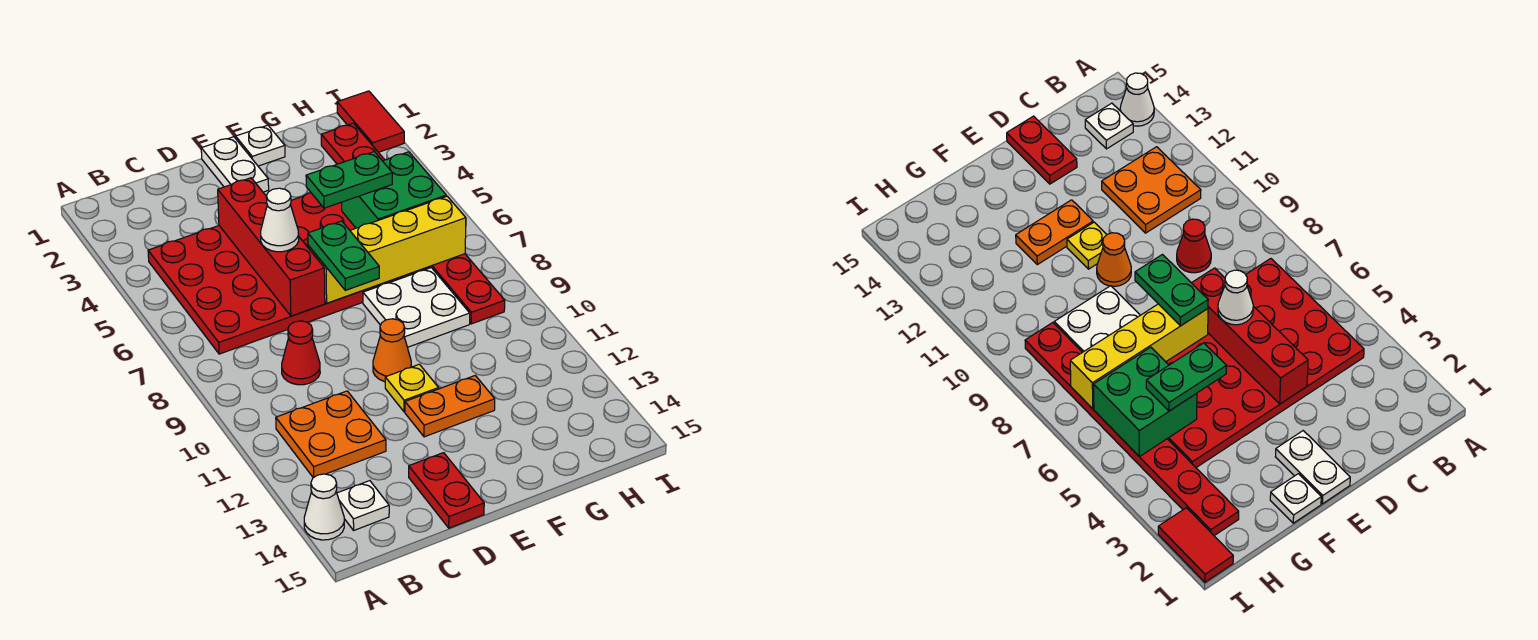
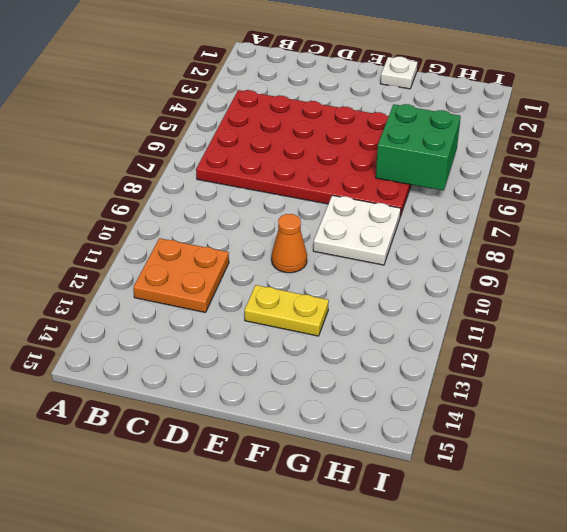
yellow 1x2 plate [244,285,329,336] -> orange 1x2 plate [405,376,495,437]
none -> white 1x1 cone [304,474,344,540]
none -> white 1x1 plate [337,481,389,530]
none -> red 1x1 cone [282,321,320,385]

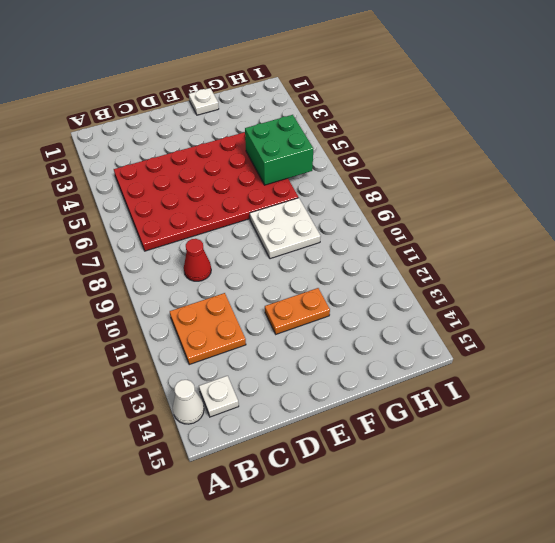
none -> red 1x2 plate [409,453,484,528]
none -> white 1x2 plate [201,137,269,192]
none -> orange 1x1 cone [373,319,411,382]

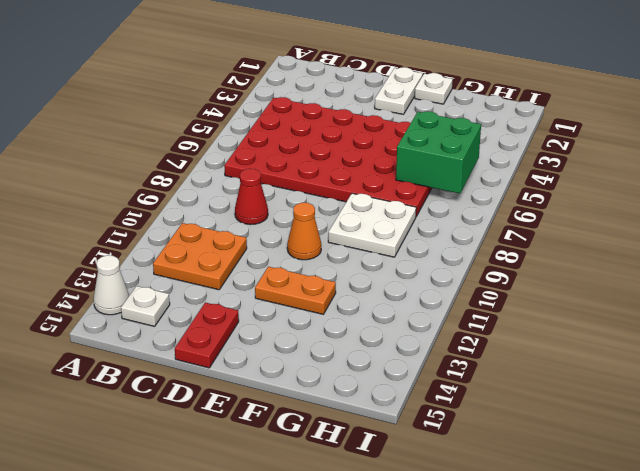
none -> yellow 1x1 plate [385,364,439,412]
none -> red 1x8 plate [321,123,505,324]
none -> red 1x2 tile [337,91,404,152]

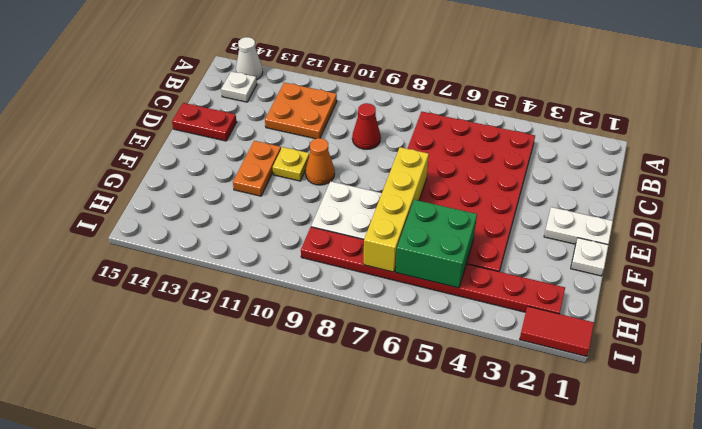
none -> red 1x4 brick [218,178,325,316]
none -> white 1x1 cone [261,188,299,252]
none -> green 1x2 plate [308,221,379,290]

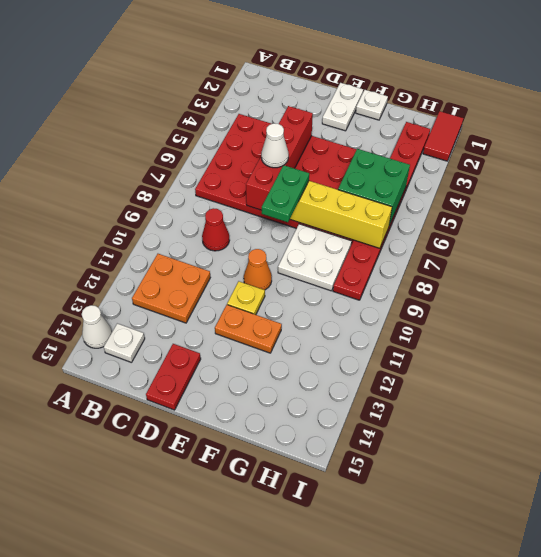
none -> green 1x2 plate [306,152,392,208]

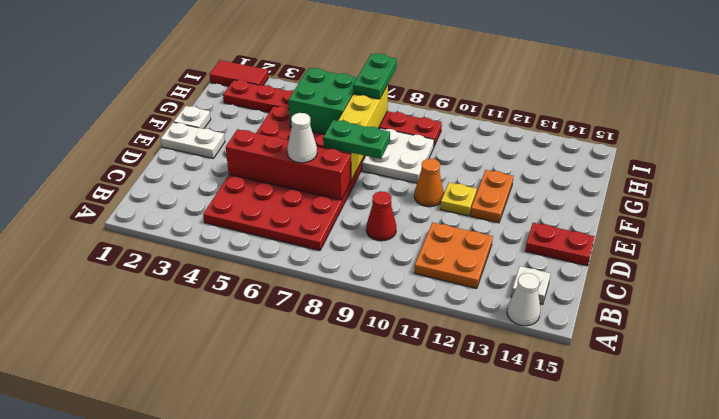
green 1x2 plate [353,54,397,99] -> green 1x2 plate moved to [306,152,392,208]

